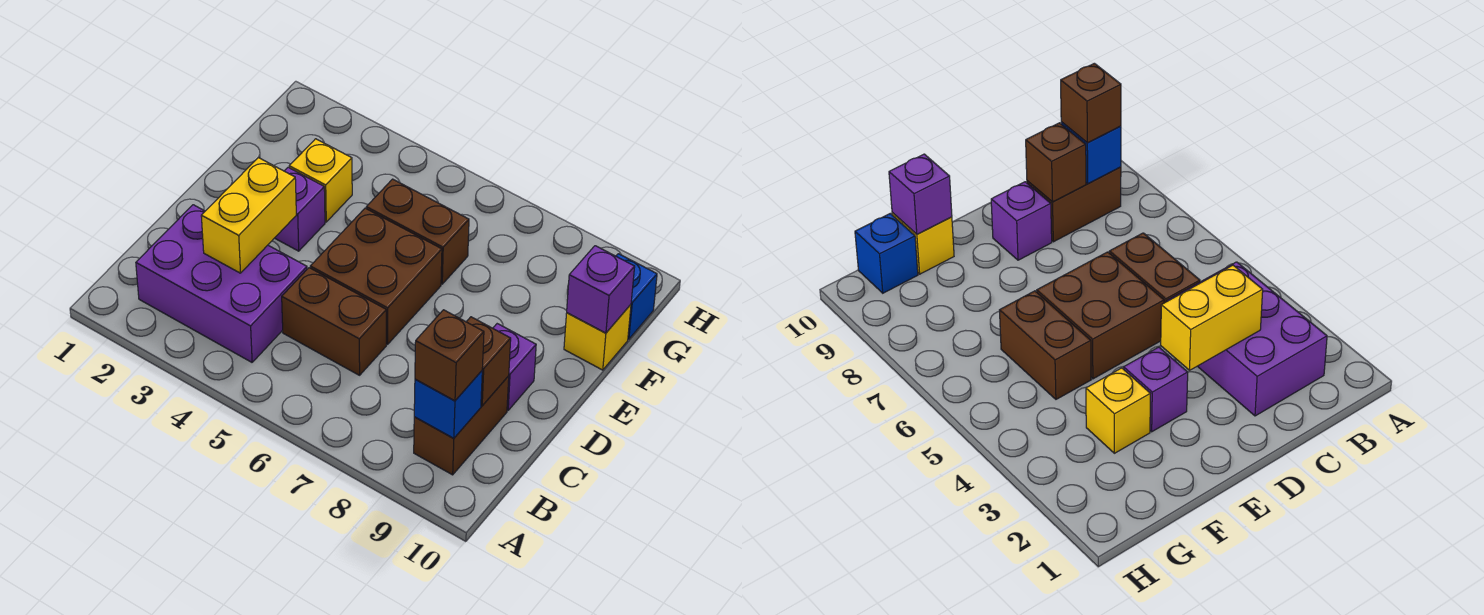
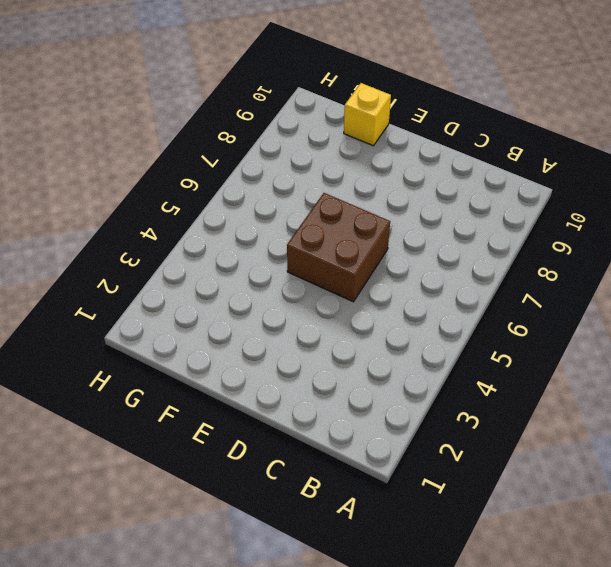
none -> purple 2x3 brick [136,205,307,362]
none -> brown 1x2 brick [414,376,509,475]
none -> brown 1x2 brick [282,268,386,375]

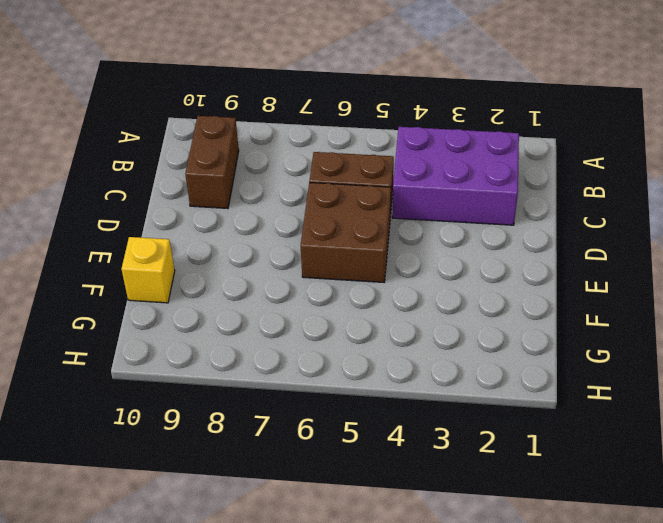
none -> purple 1x1 brick [493,324,536,410]
none -> purple 1x1 brick [275,167,325,251]
none -> yellow 1x1 brick [289,139,352,222]

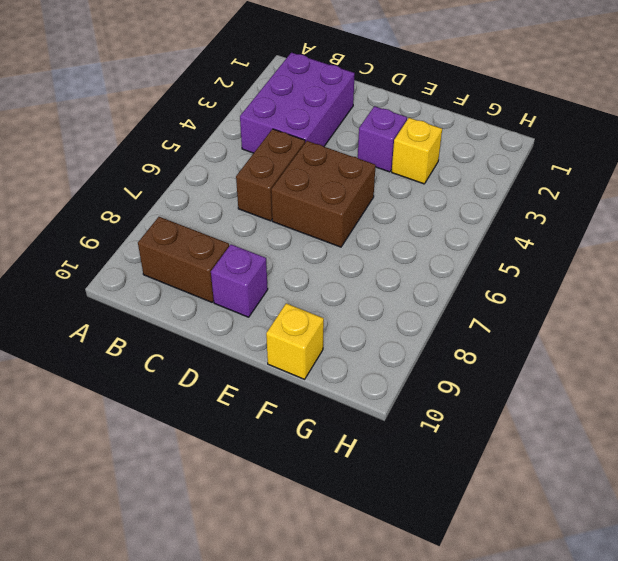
none -> brown 1x2 brick [366,179,469,284]
none -> blue 1x1 brick [616,254,657,339]
none -> blue 1x1 brick [414,371,482,438]

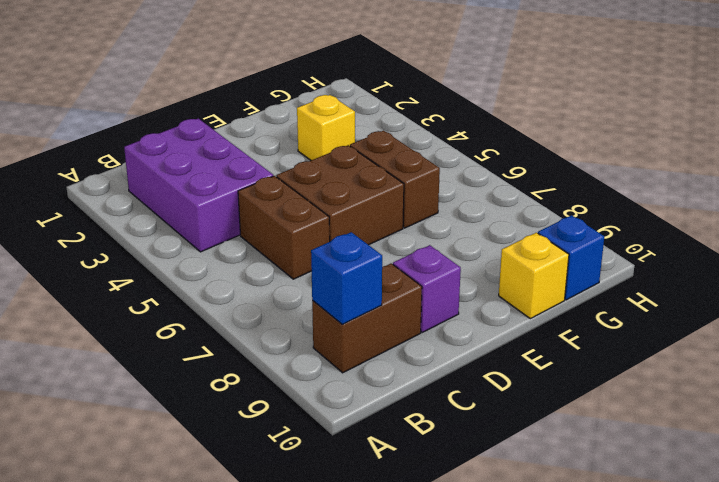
none -> purple 1x1 brick [275,167,325,251]
none -> yellow 1x2 brick [201,158,296,273]
none -> brown 1x1 brick [467,317,511,406]

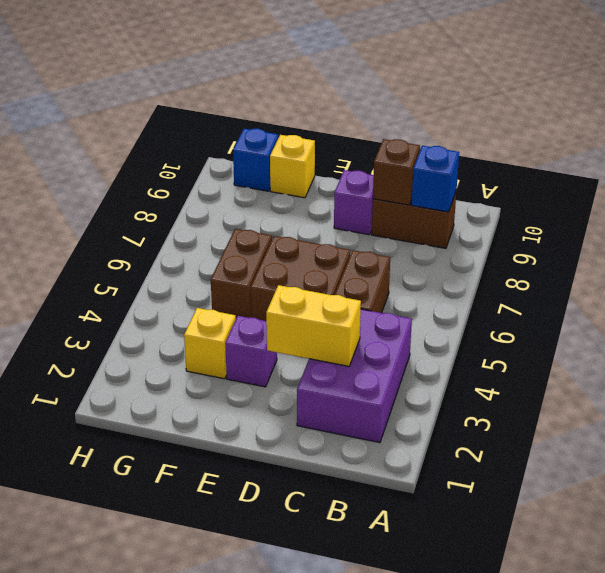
none -> purple 1x1 brick [567,246,635,333]
none -> brown 1x1 brick [415,310,484,401]

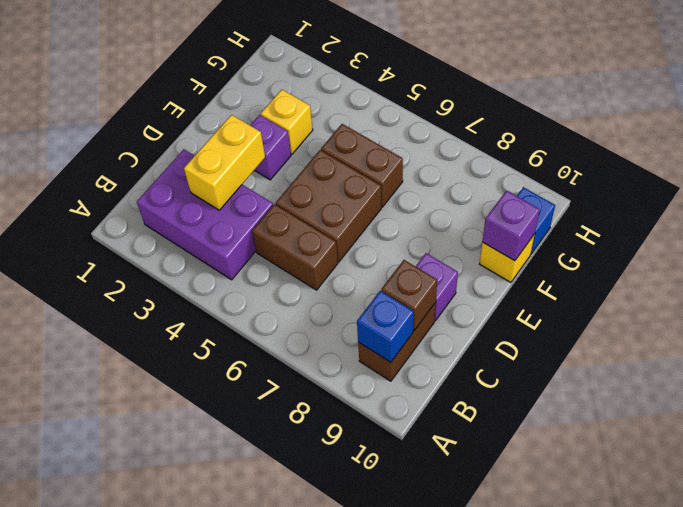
none -> brown 1x1 brick [415,310,484,401]

